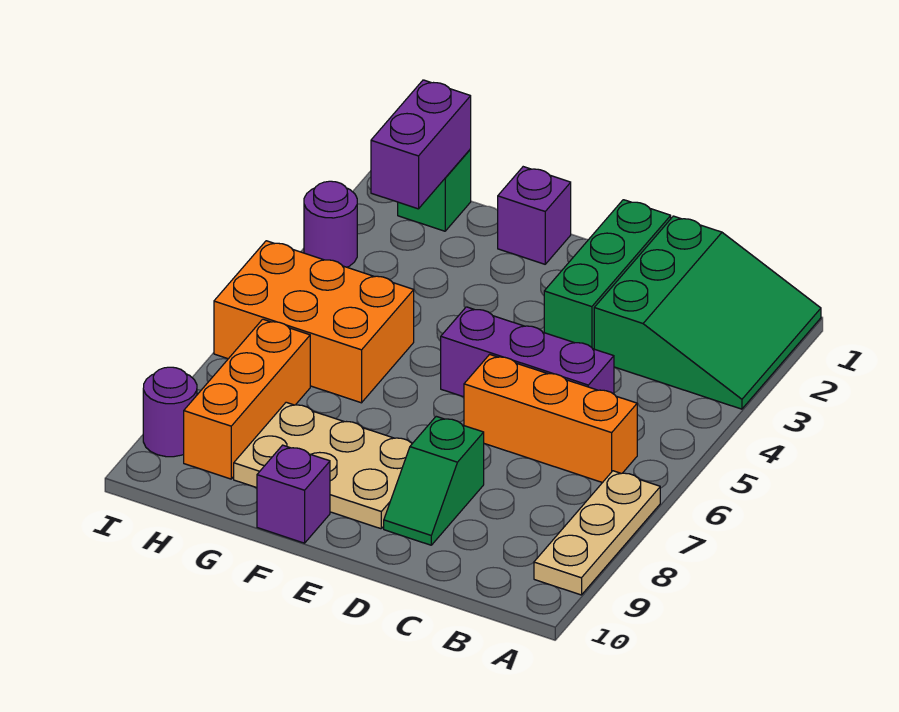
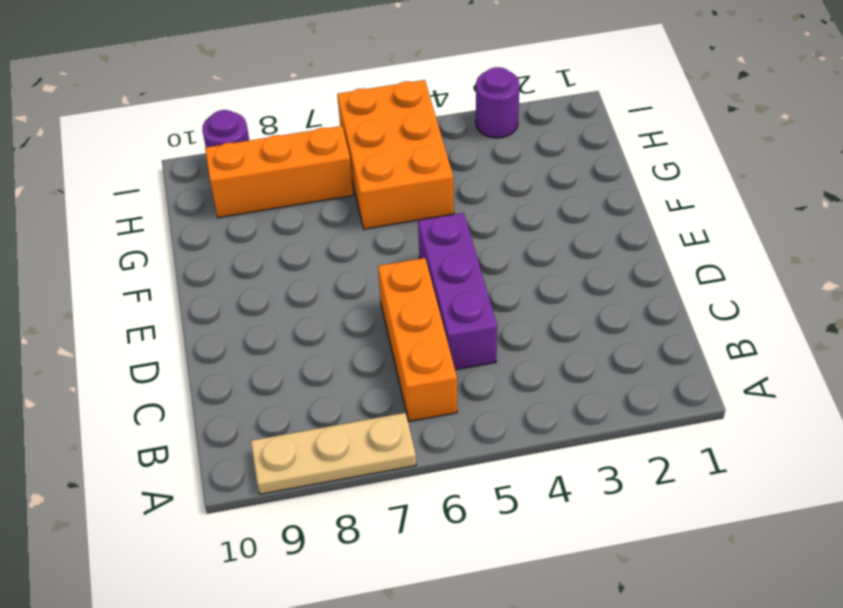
none -> green 3x3 slope [594,216,821,409]
none -> green 1x3 brick [544,200,671,349]
none -> green 1x2 slope [384,416,484,545]

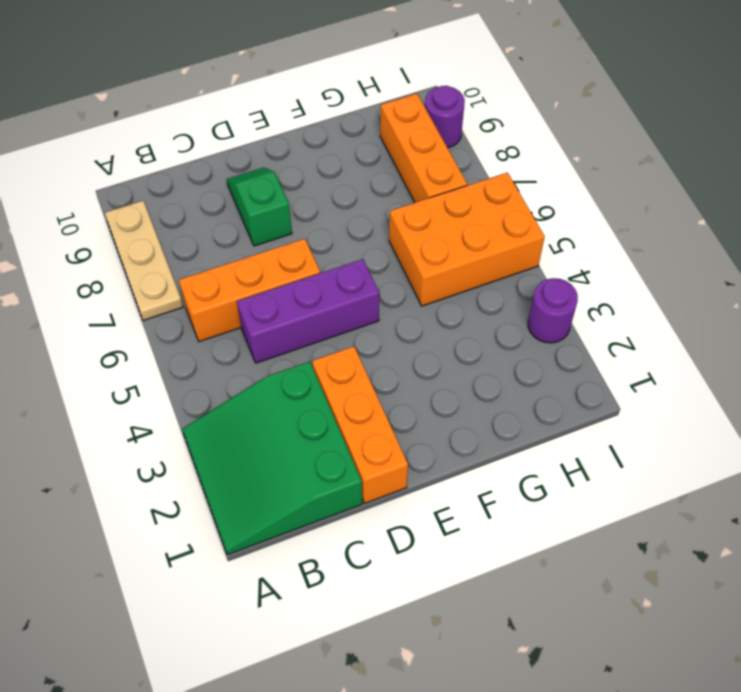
orange 1x3 brick [312,346,408,503] -> green 1x3 brick [544,200,671,349]
none -> tan 2x3 plate [234,402,412,529]
none -> purple 1x1 brick [498,167,571,264]
none -> purple 1x1 brick [257,445,330,543]

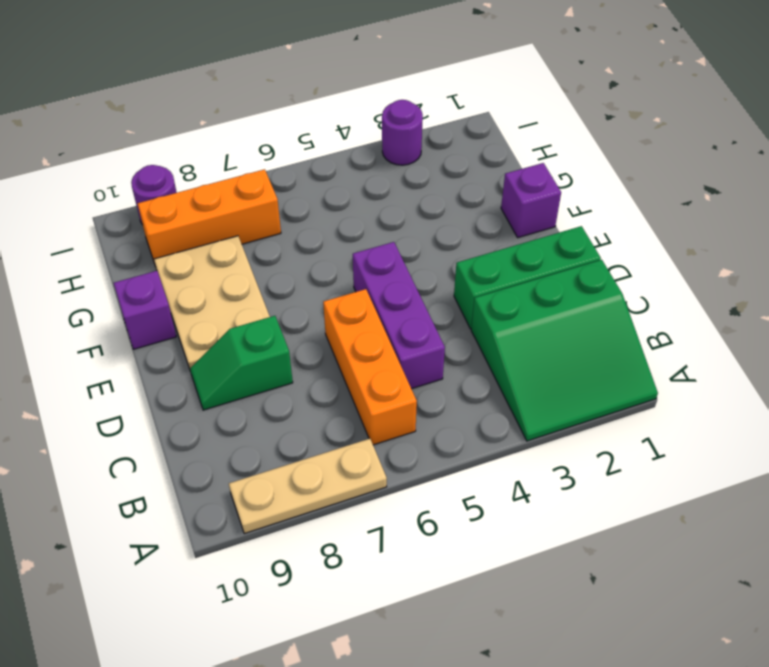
none -> orange 2x3 brick [214,241,414,403]
none -> green 1x1 brick [398,149,471,231]
none -> purple 1x2 brick [371,80,471,209]

